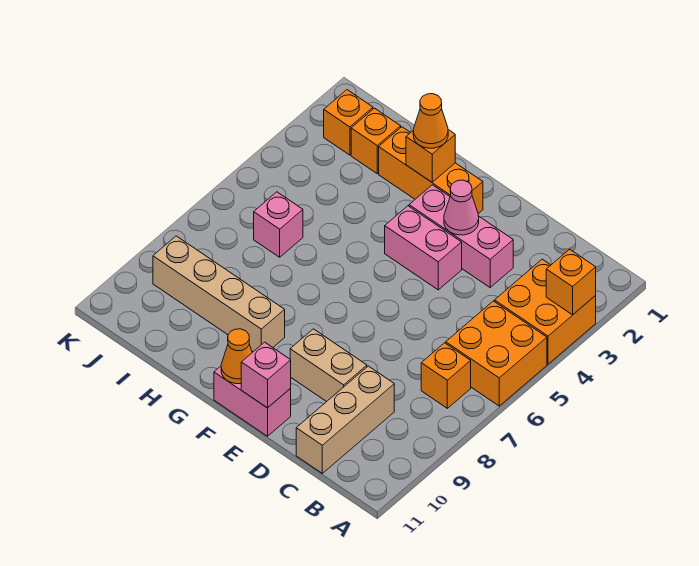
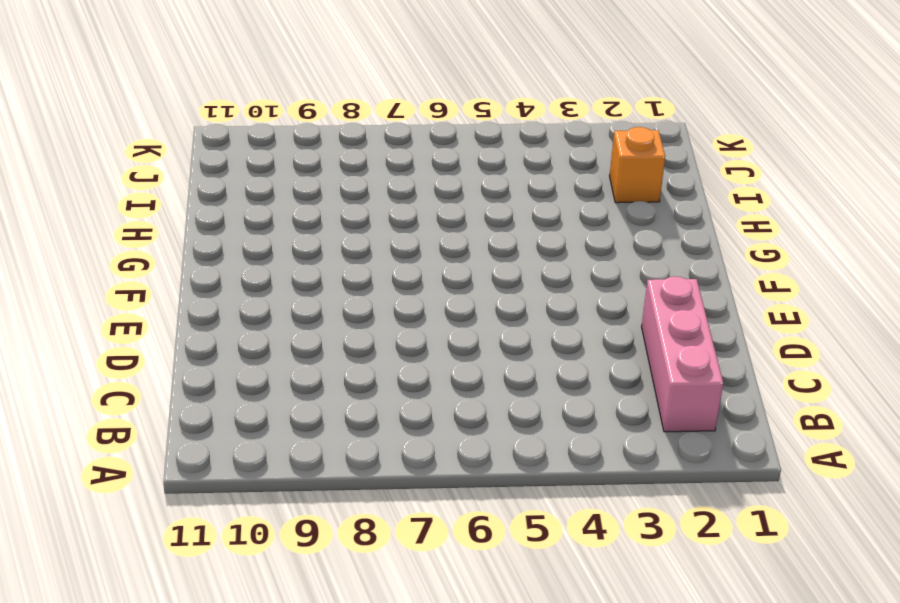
pink 1x3 brick [641,276,723,432] -> pink 1x3 brick moved to [409,185,513,287]
none -> orange 2x2 brick [495,259,596,364]
none -> orange 2x2 brick [446,301,547,406]
none -> orange 1x1 brick [421,343,471,408]

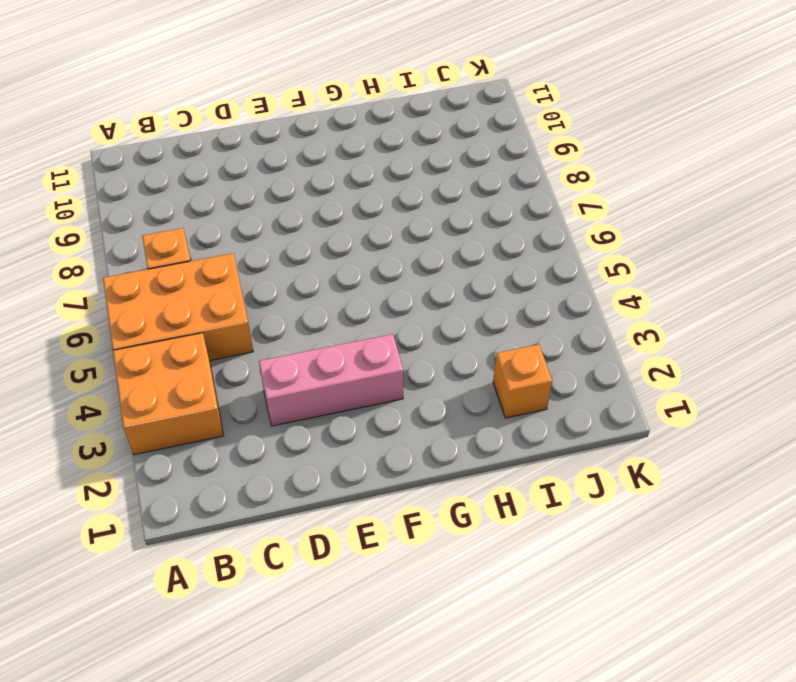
orange 2x3 brick [103,253,253,361] -> orange 2x2 brick [446,301,547,406]
none -> tan 1x3 brick [296,366,394,473]
none -> tan 1x2 brick [290,329,367,402]
none -> pink 1x2 brick [385,206,462,290]

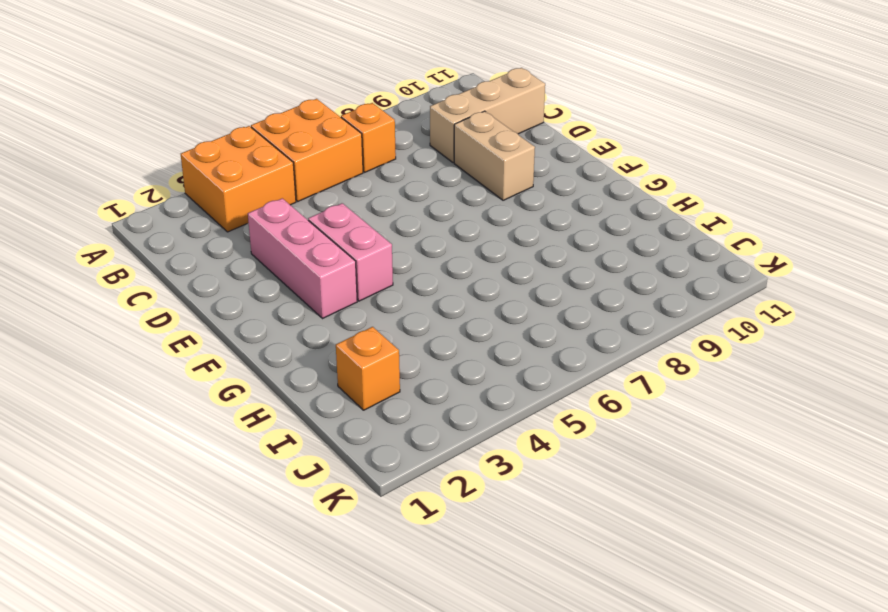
none -> pink 1x2 brick [214,366,291,436]
none -> orange 1x3 brick [379,127,483,214]
none -> tan 1x4 brick [153,236,285,352]

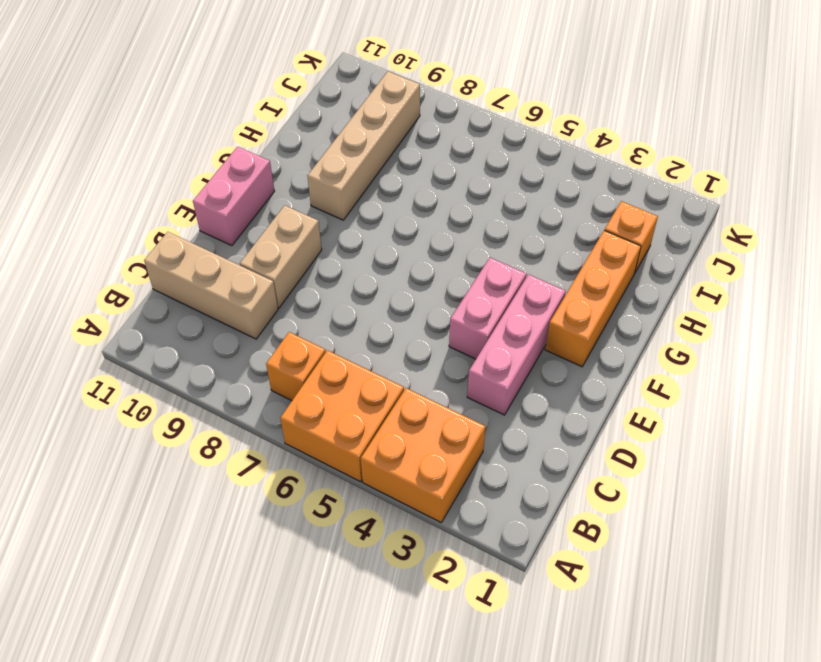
none -> pink 1x1 brick [254,192,303,257]
none -> orange 1x1 brick [324,90,373,155]
none -> orange 1x1 brick [546,249,596,315]

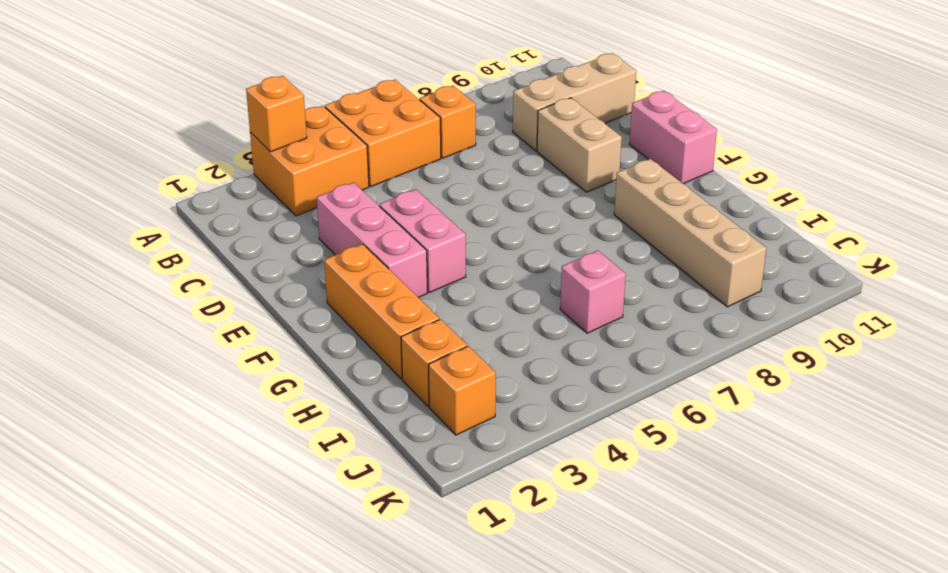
none -> pink 1x1 cone [444,180,479,235]
none -> pink 1x1 brick [241,342,291,408]
none -> orange 1x1 cone [221,329,252,384]

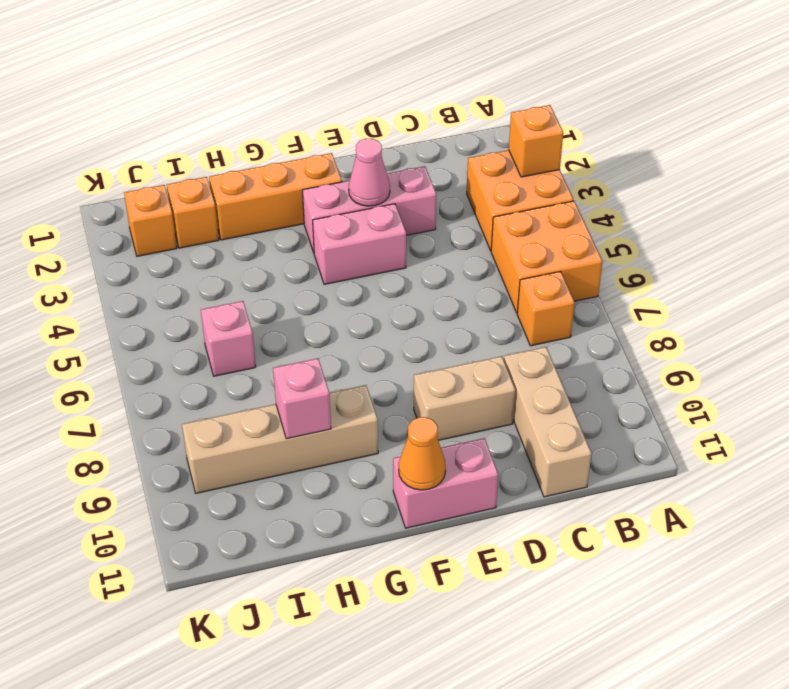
pink 1x1 brick [273,358,331,439] -> pink 1x1 brick moved to [241,342,291,408]
none -> orange 1x1 brick [406,130,455,182]
none -> orange 1x1 cone [413,94,448,148]

